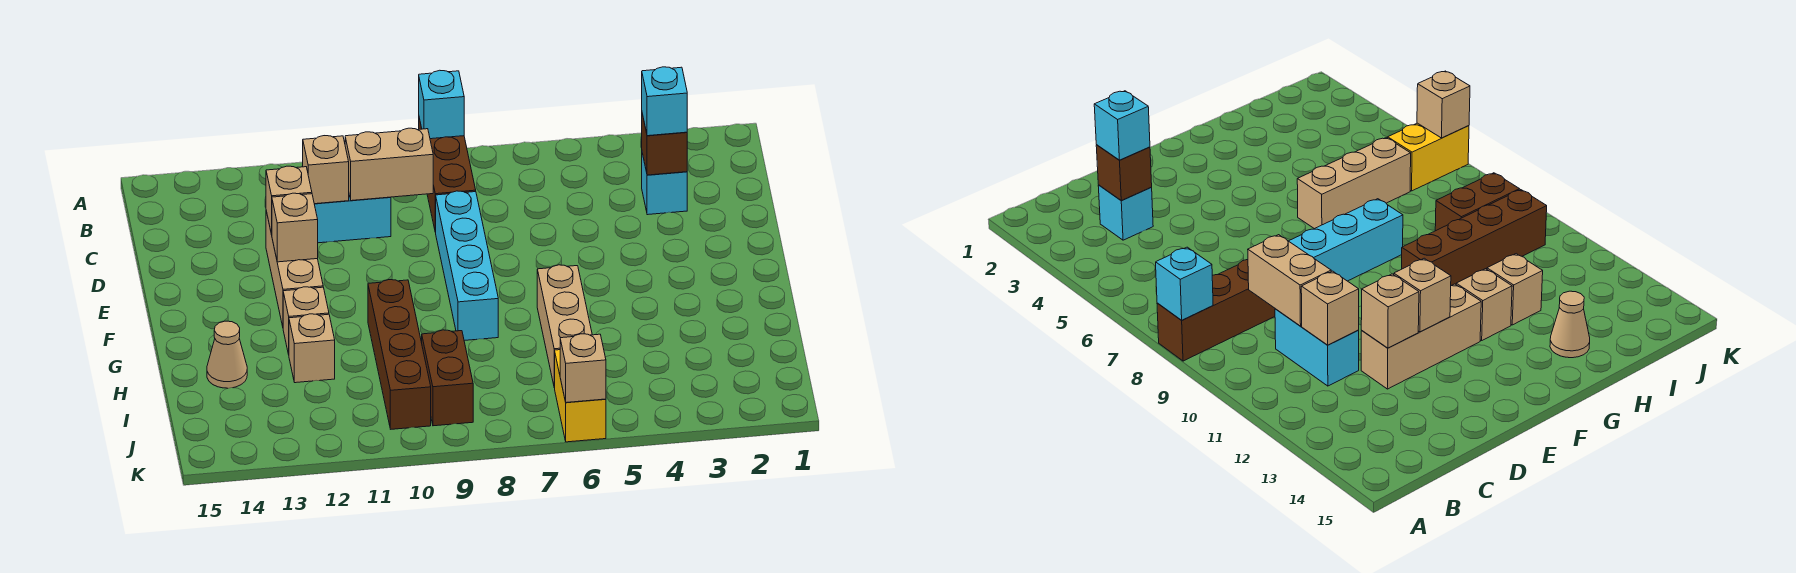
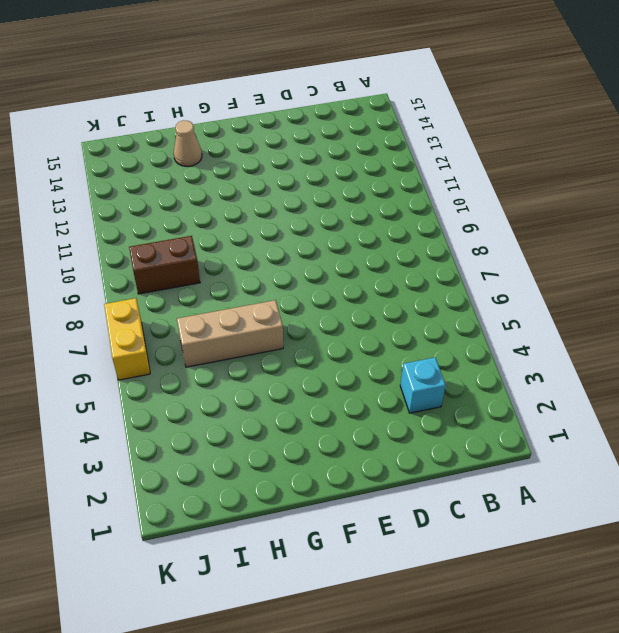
yellow 1x2 brick [104,298,150,380] -> yellow 1x2 brick turned to [555,350,606,442]
none -> brown 1x3 brick [419,118,476,232]
none -> cyan 1x2 brick [314,195,391,243]
none -> cyan 1x4 brick [436,191,498,341]

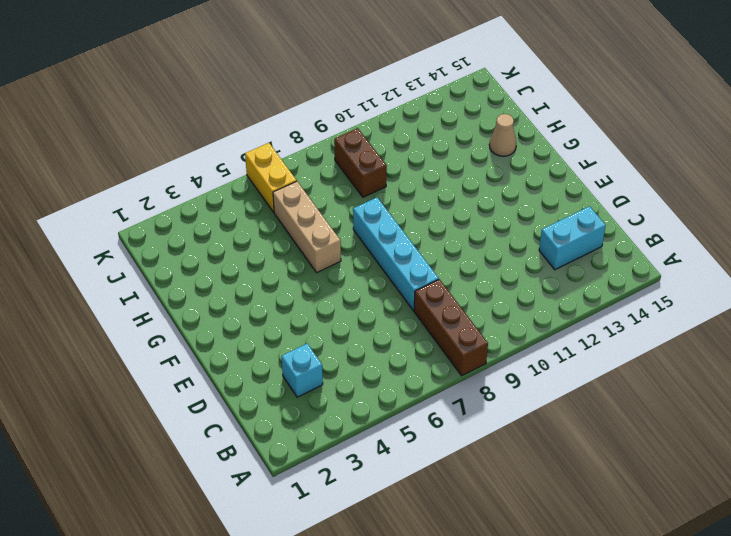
cyan 1x2 brick [539,206,606,270] -> cyan 1x2 brick moved to [314,195,391,243]
none -> tan 1x3 brick [266,211,323,326]
none -> brown 1x4 brick [368,280,431,429]
none -> tan 1x1 brick [283,287,329,354]

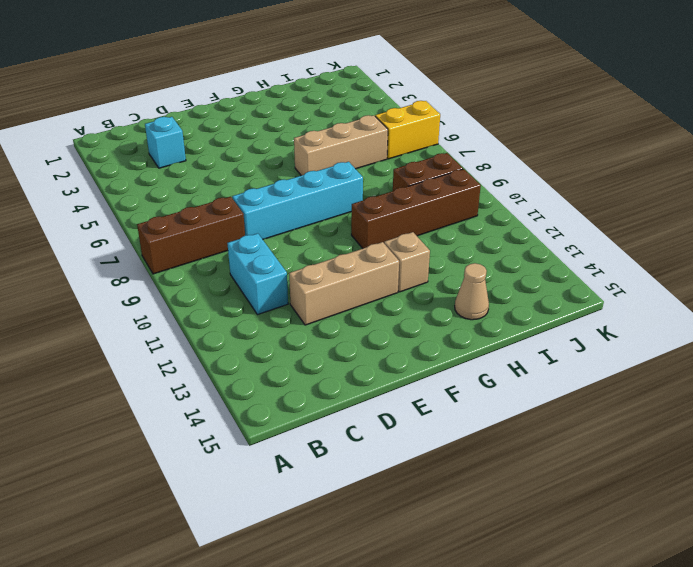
none -> tan 1x1 brick [289,314,335,383]
none -> cyan 1x1 brick [419,70,464,139]
none -> brown 1x1 brick [642,114,687,175]

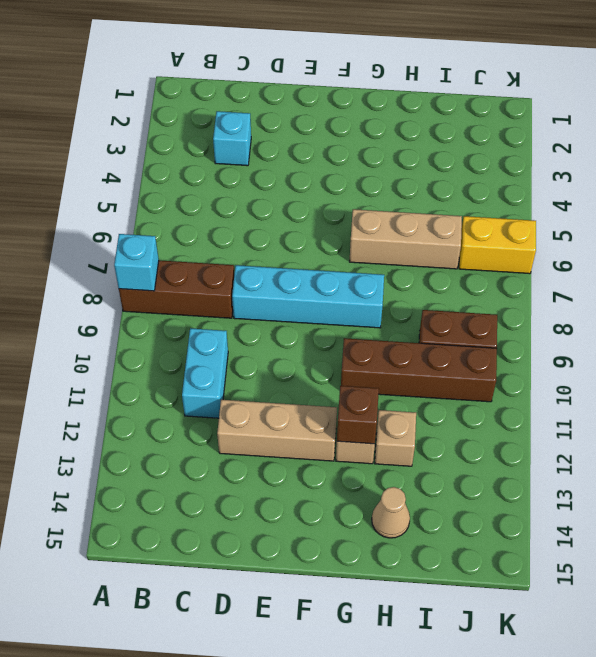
brown 1x1 brick [337,386,379,444] -> brown 1x1 brick moved to [642,114,687,175]
none -> tan 1x2 brick [345,128,433,201]
none -> tan 1x1 brick [303,136,349,204]
none -> tan 1x1 brick [266,166,312,235]

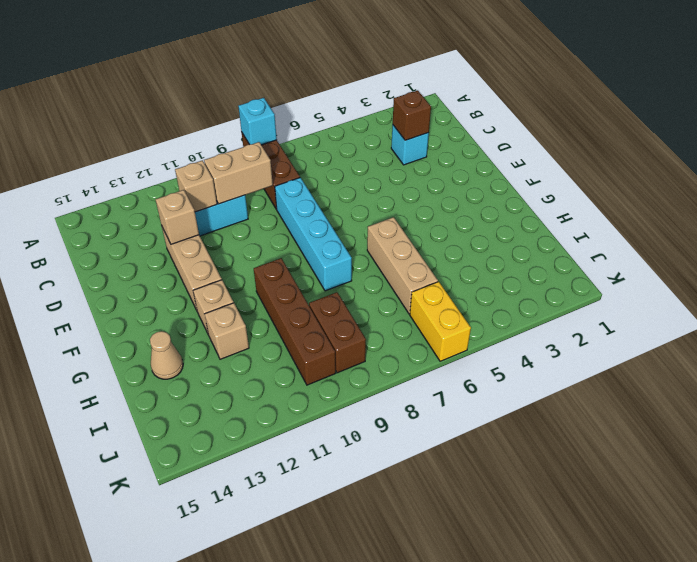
none -> tan 1x1 brick [272,193,318,262]
none -> tan 1x1 brick [560,334,606,402]
none -> cyan 1x1 brick [642,67,687,136]

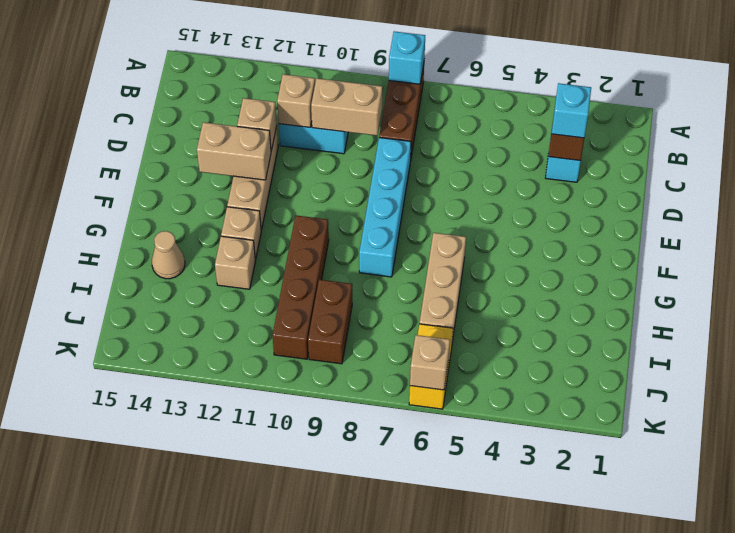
tan 1x2 brick [197,122,271,180] -> tan 1x1 brick [272,193,318,262]

